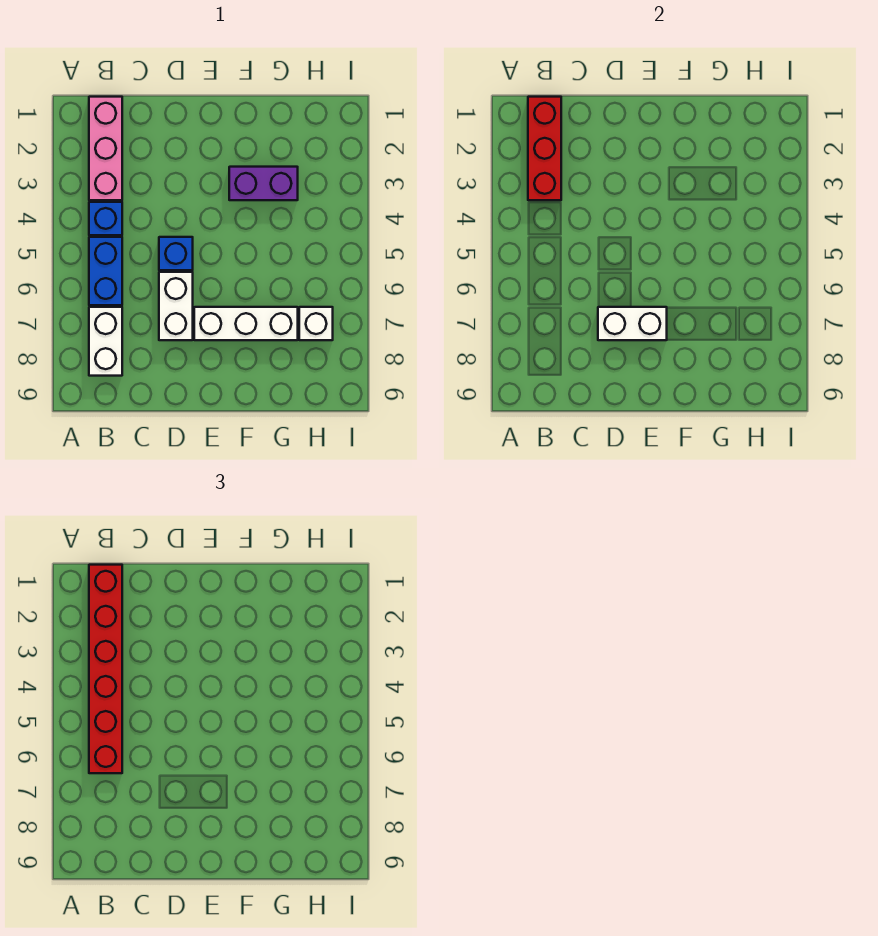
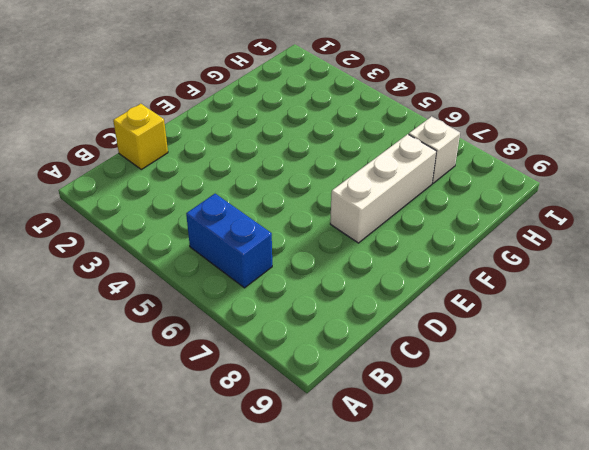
yellow 1x1 brick [113,104,168,169] -> none
none -> pink 1x3 brick [89,97,122,200]
none -> blue 1x1 brick [89,202,122,235]
none -> white 1x2 brick [89,307,122,376]

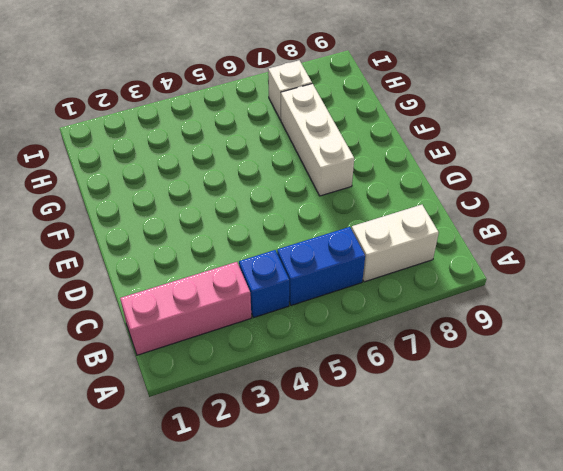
none -> blue 1x1 brick [159,237,193,270]
none -> white 1x2 brick [159,272,193,340]
none -> purple 1x2 brick [229,167,298,200]

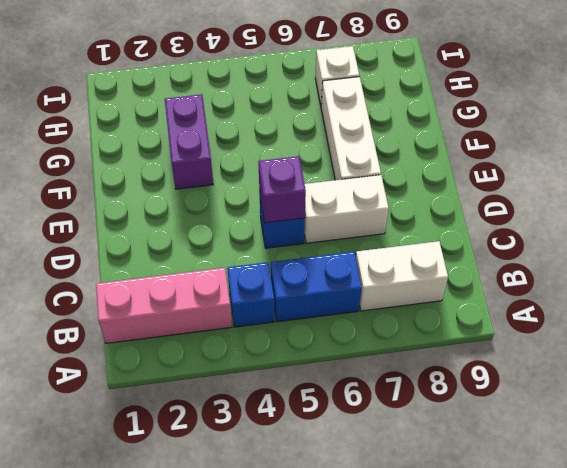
purple 1x1 brick [258,156,306,223] -> none
none -> red 1x3 brick [528,97,561,200]
none -> white 1x2 brick [598,307,667,340]
none -> red 1x6 brick [89,565,122,773]

